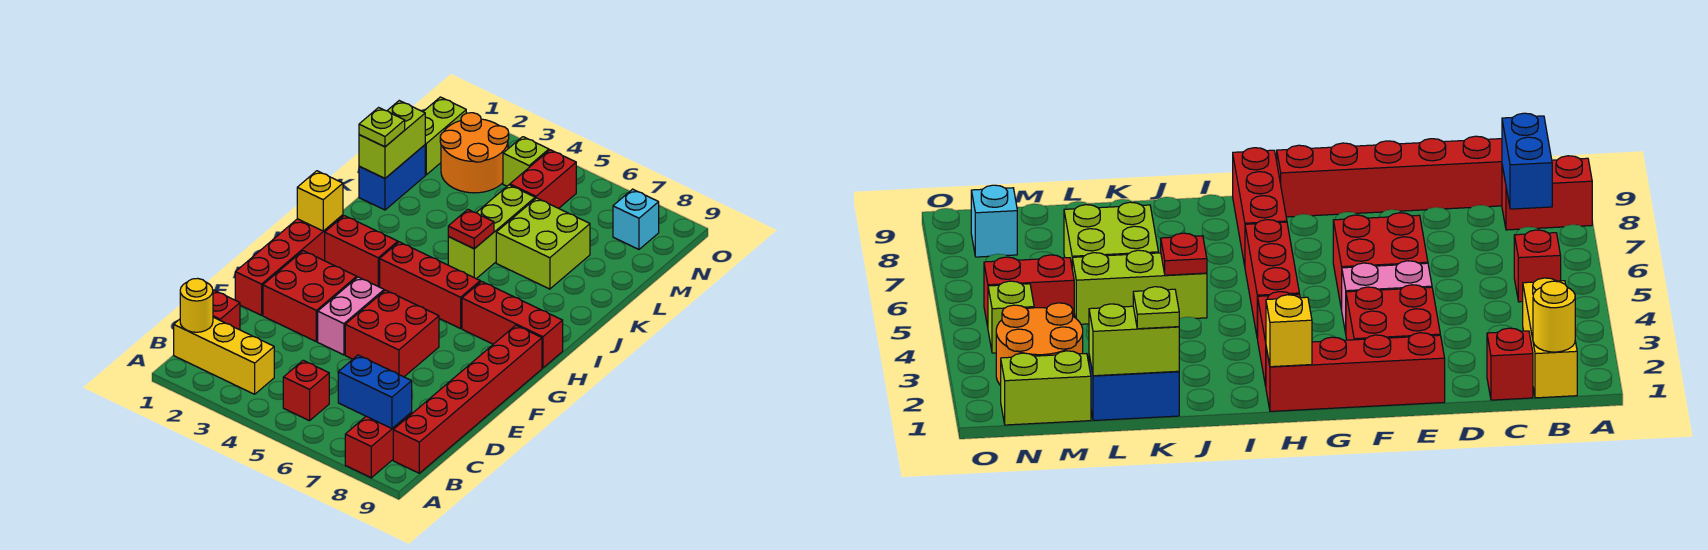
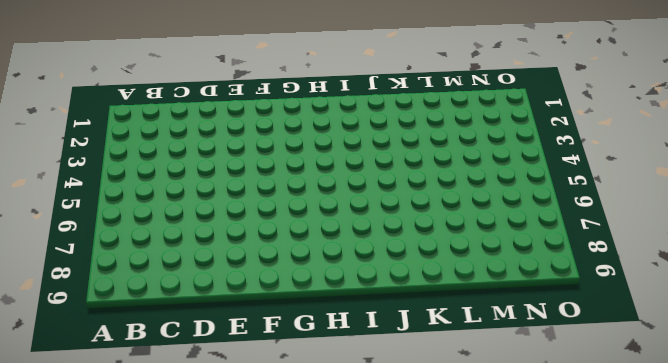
none -> red 1x2 brick [345,413,412,478]
none -> yellow 1x3 brick [174,317,274,394]
none -> red 1x1 brick [283,360,329,421]

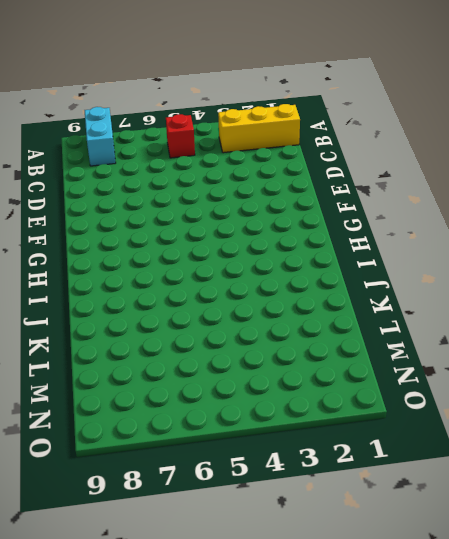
cyan 1x2 brick [85,107,116,166] -> red 1x2 brick [345,413,412,478]
none -> red 1x6 brick [393,325,542,473]
none -> red 1x1 brick [213,290,240,330]
none -> red 1x4 brick [235,215,343,315]

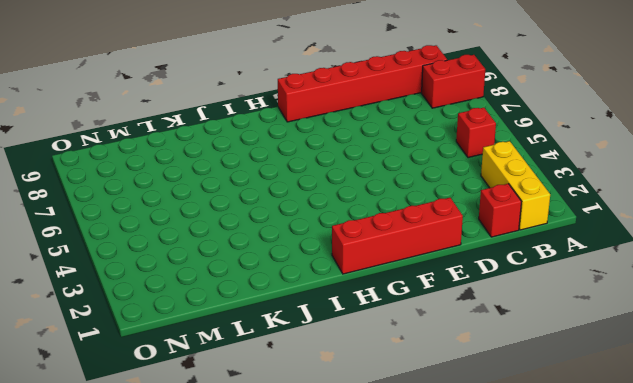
none -> red 2x2 brick [263,251,357,342]
none -> pink 1x2 brick [318,277,384,355]
none -> red 2x2 brick [345,290,439,377]

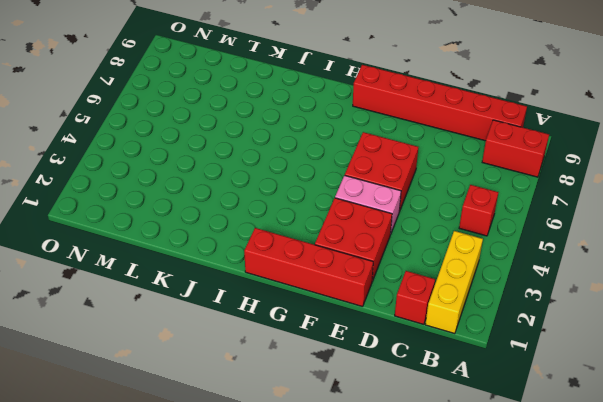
none -> red 1x2 brick [325,216,398,287]
none -> red 1x3 brick [380,242,480,328]
none -> red 1x3 brick [462,281,563,368]

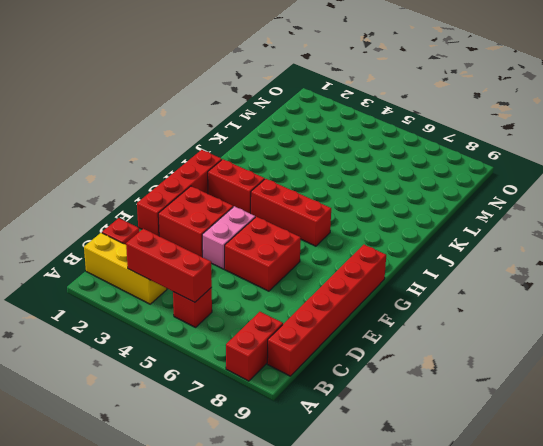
red 1x3 brick [126,229,212,302] -> red 1x3 brick moved to [462,281,563,368]
none -> lime 1x3 brick [448,185,535,279]
none -> blue 1x2 brick [359,145,425,210]
none -> lime 2x2 brick [496,198,590,289]

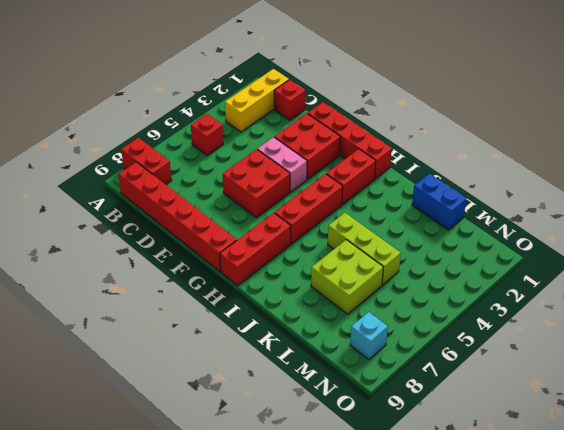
none -> lime 1x2 brick [423,97,466,175]
none -> orange 2x2 round brick [440,113,509,193]
none -> red 1x2 brick [510,150,576,208]

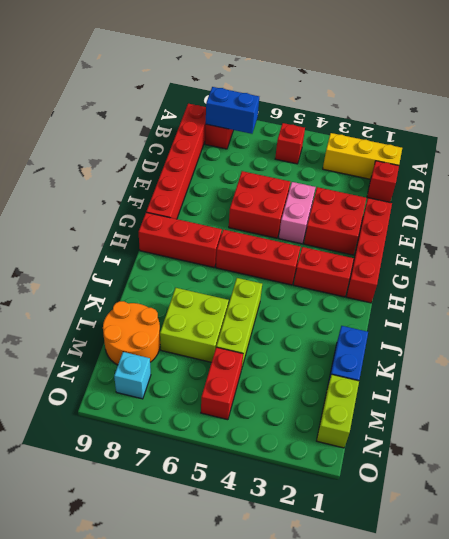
orange 2x2 round brick [103,301,160,365] -> orange 2x2 round brick moved to [440,113,509,193]
none -> lime 1x1 brick [503,137,549,186]
none -> yellow 1x1 round brick [180,278,213,332]
none -> yellow 1x1 brick [297,171,343,231]

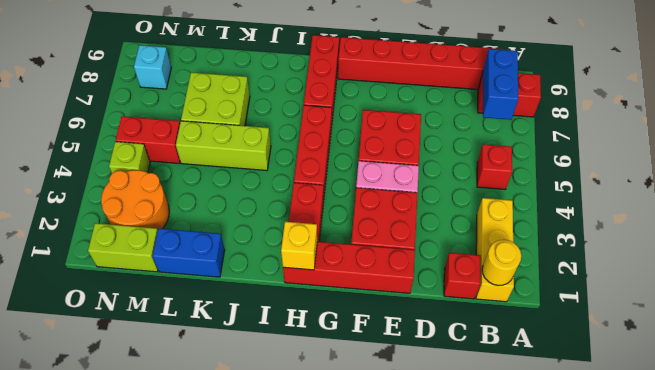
none -> red 1x1 plate [448,210,494,249]
none -> lime 1x2 brick [359,101,425,178]
none -> lime 1x1 plate [359,108,405,147]

